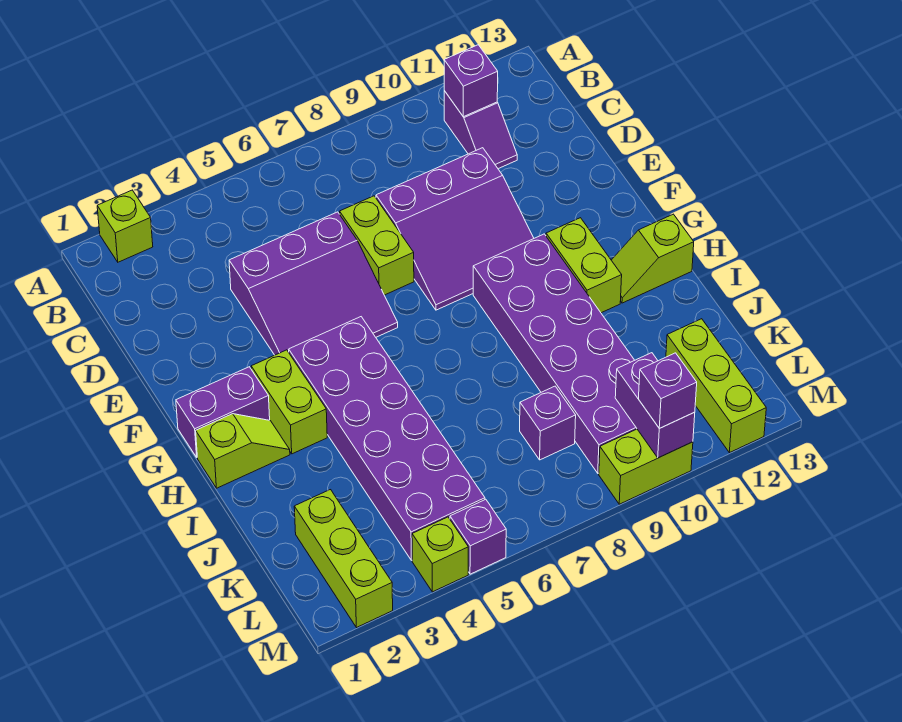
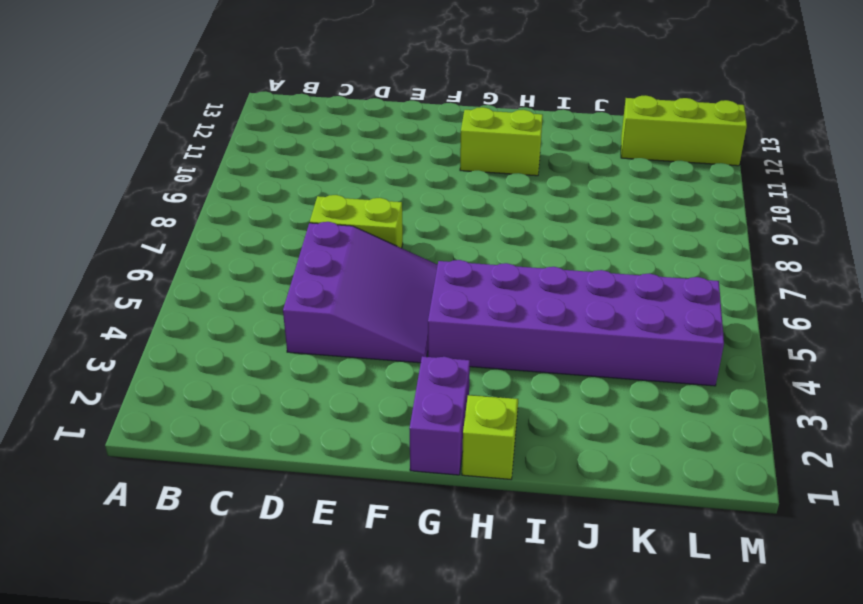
none -> lime 1x1 brick [97,190,153,262]
none -> purple 1x2 slope [444,91,517,169]
none -> purple 3x3 slope [376,148,534,310]

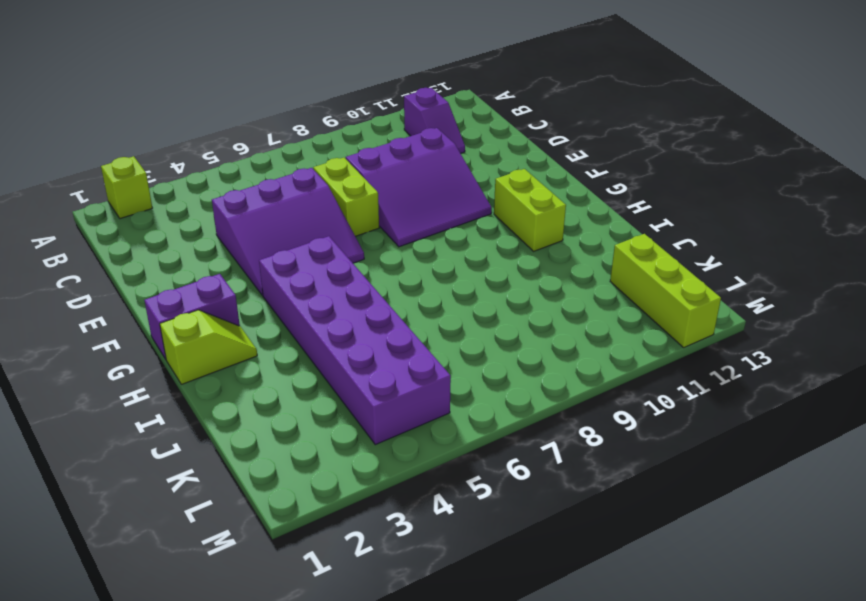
none -> lime 1x2 brick [251,350,327,454]
none -> purple 2x6 brick [473,234,637,473]
none -> lime 1x2 slope [611,214,694,303]

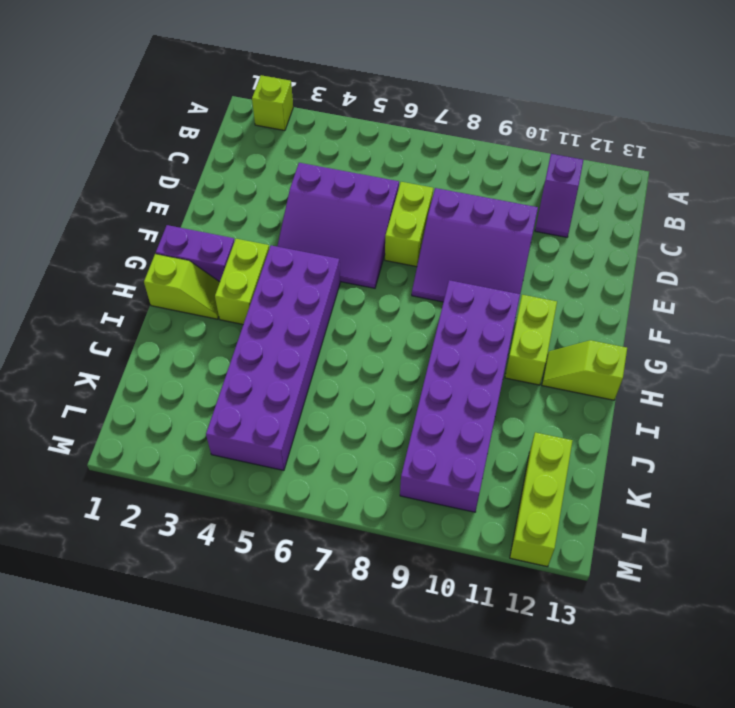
none -> lime 1x3 brick [294,490,393,628]
none -> purple 1x1 brick [520,386,576,460]
none -> lime 1x1 brick [412,517,468,592]

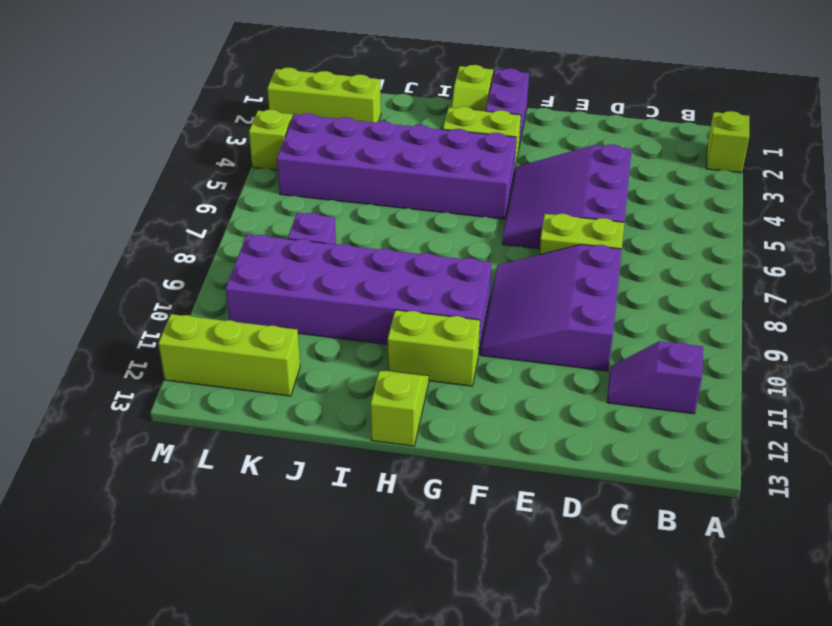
none -> purple 1x1 brick [450,499,506,574]
none -> lime 1x2 brick [599,429,693,504]
none -> purple 1x1 brick [444,45,498,117]

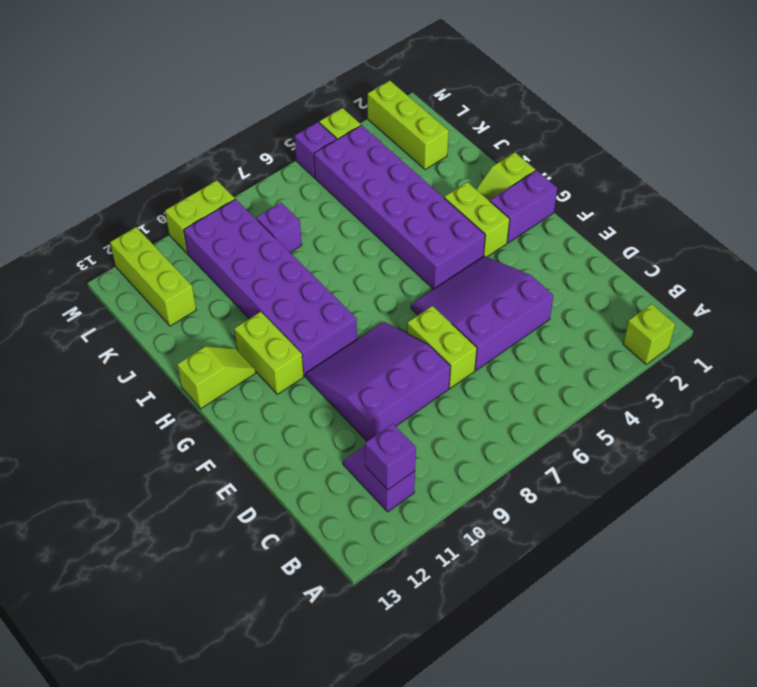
none -> purple 1x2 brick [615,353,695,458]
none -> purple 1x1 brick [639,353,697,428]

